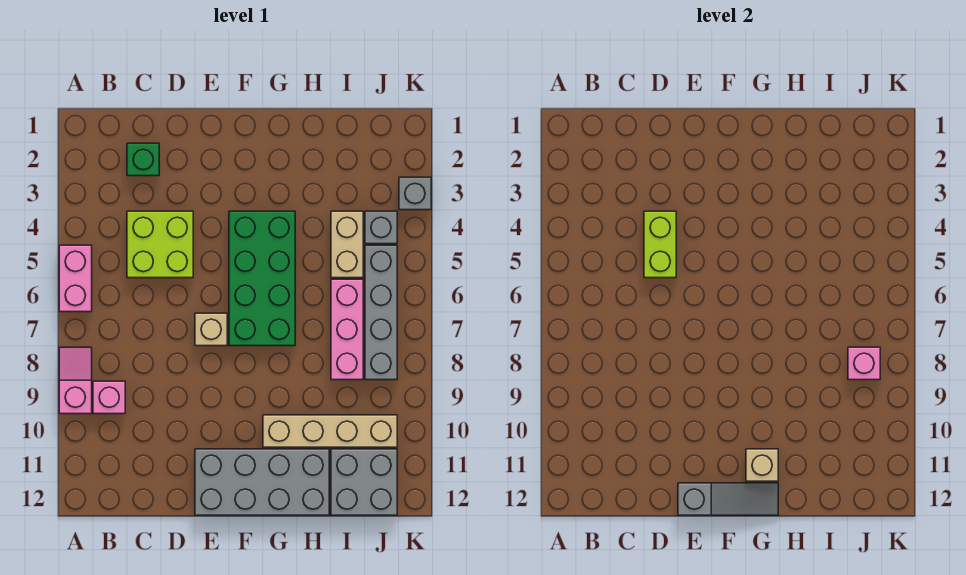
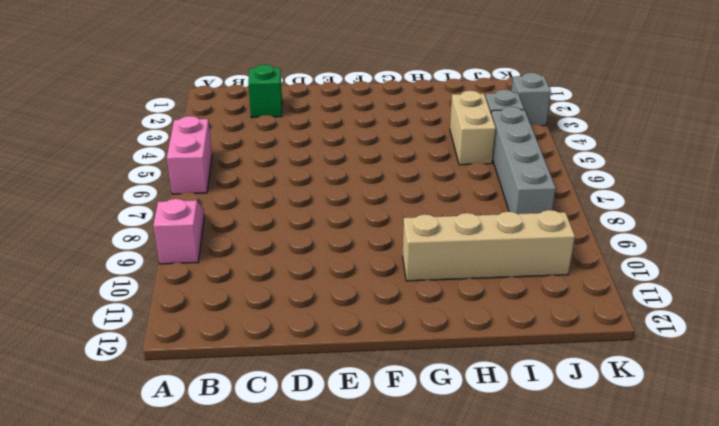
none -> pink 1x1 brick [93,381,125,414]
none -> lime 2x2 brick [127,211,193,278]
none -> tan 1x1 brick [195,313,227,346]

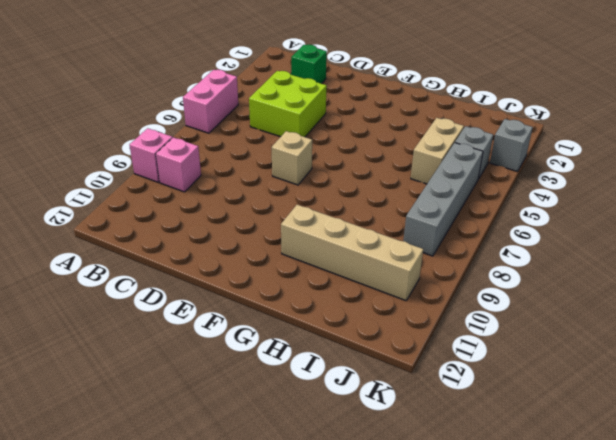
none -> grey 2x4 brick [195,449,329,515]
none -> green 2x4 brick [229,211,295,346]
none -> pink 1x3 brick [331,279,363,380]

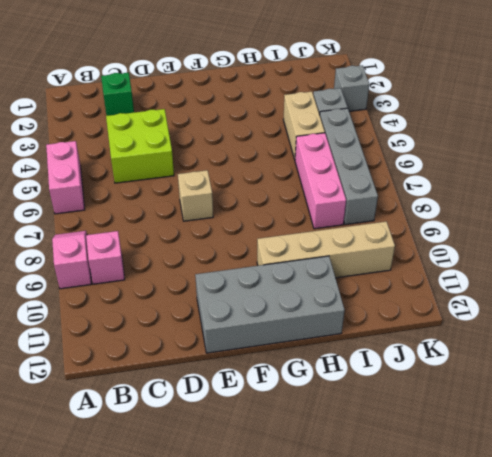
none -> green 2x4 brick [229,211,295,346]
none -> grey 2x2 brick [331,449,397,515]
none -> lime 1x2 brick [644,211,676,278]

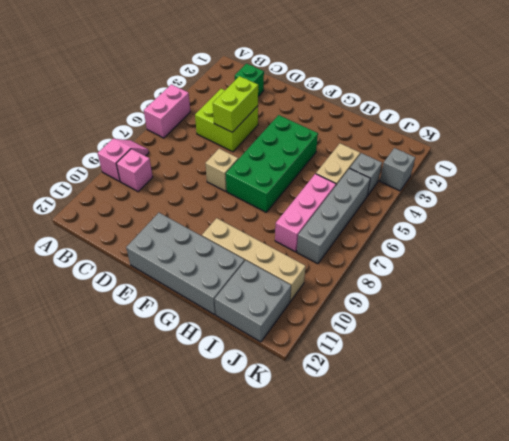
none -> grey 1x3 slope [678,483,778,515]
none -> tan 1x1 brick [746,449,778,481]
none -> pink 1x1 brick [848,347,880,380]

